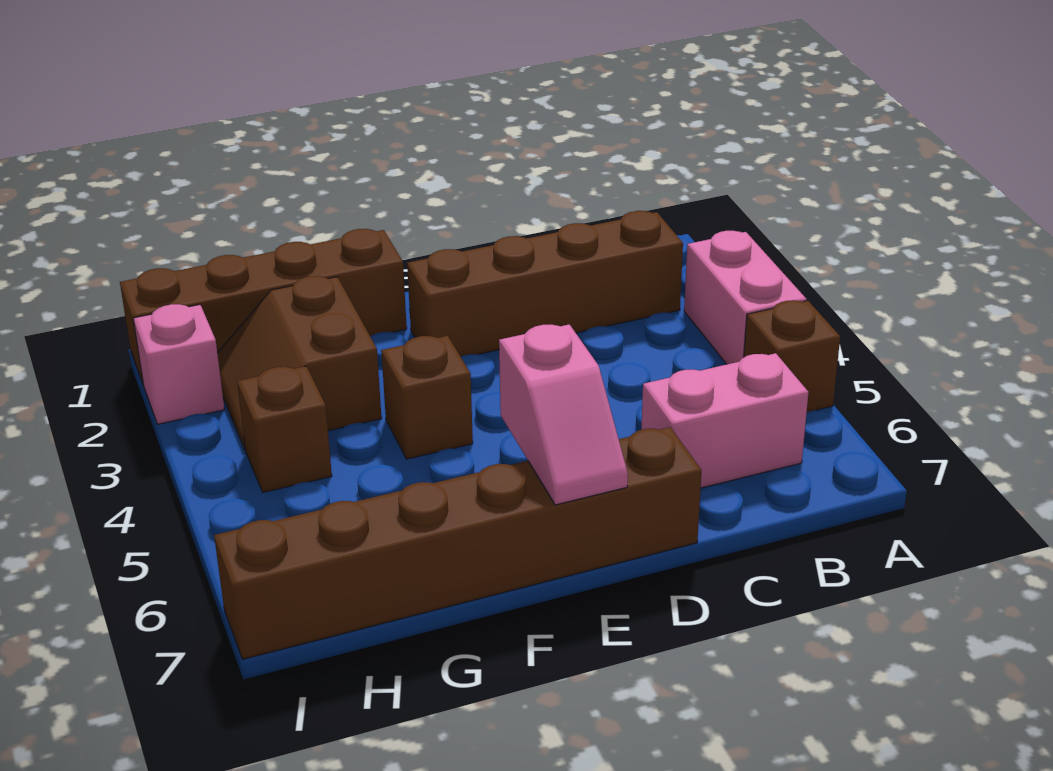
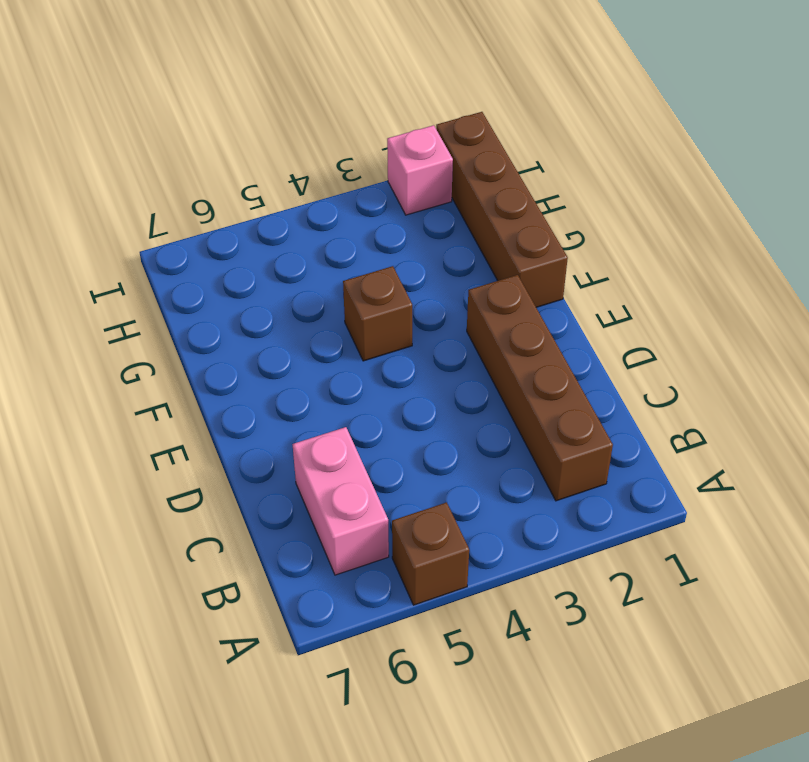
none -> pink 1x2 brick [684,231,807,364]
none -> brown 1x6 brick [214,427,702,659]

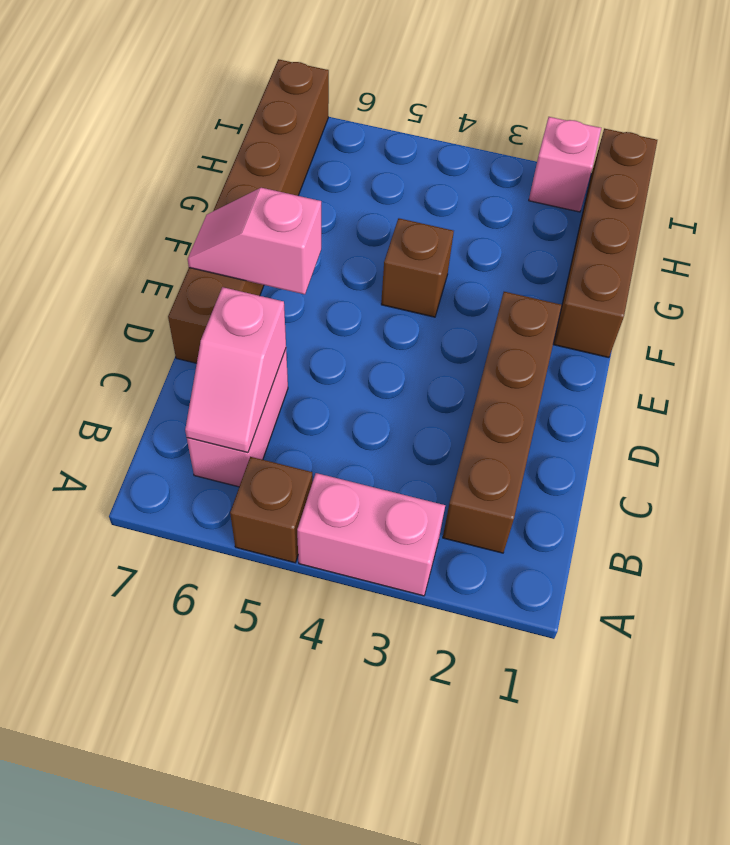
pink 1x2 slope [185,287,286,453] -> none
none -> brown 2x2 slope [217,276,382,449]
none -> brown 1x1 brick [237,366,332,492]

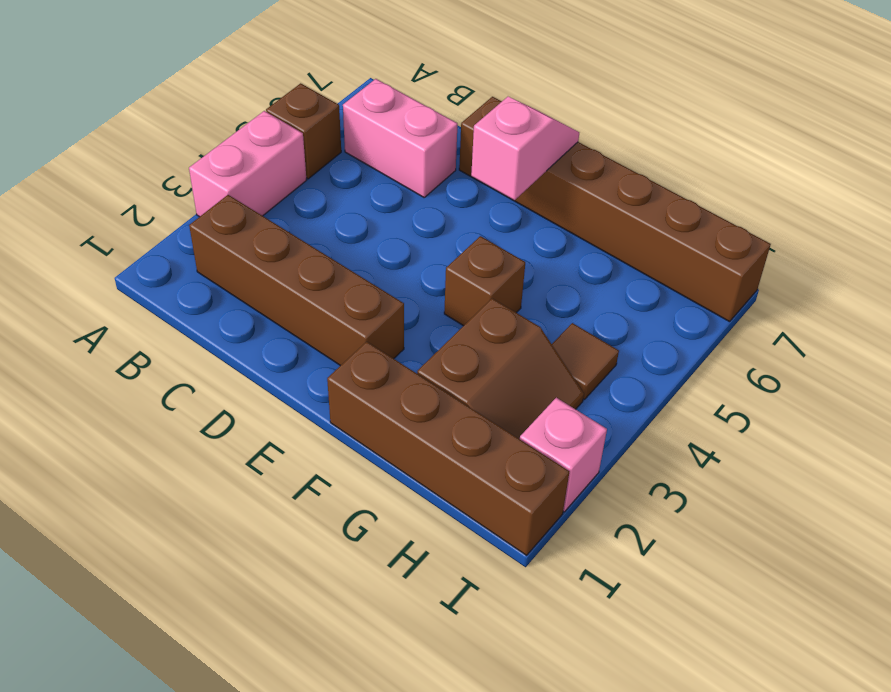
brown 1x1 tile [552,323,619,399] -> brown 1x1 brick [237,366,332,492]

